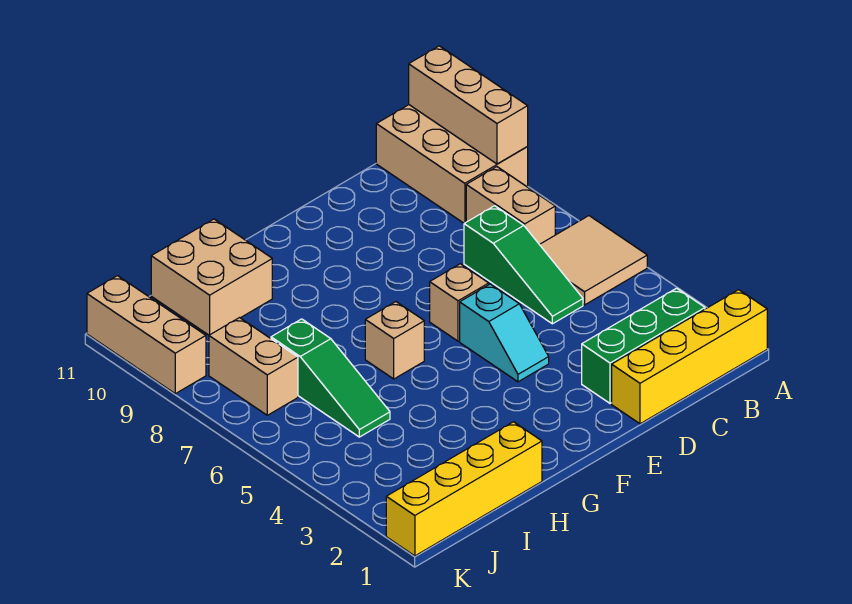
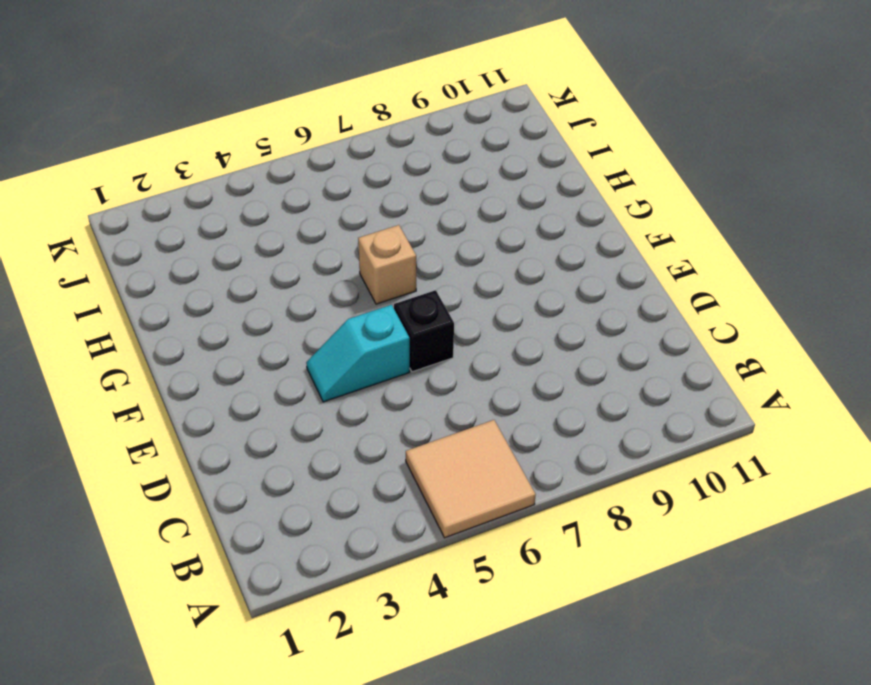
black 1x1 brick [394,290,454,372] -> tan 1x1 brick [430,264,489,341]
none -> yellow 1x4 brick [612,290,767,424]
none -> tan 2x3 brick [376,105,528,223]
none -> green 1x3 brick [582,288,705,403]

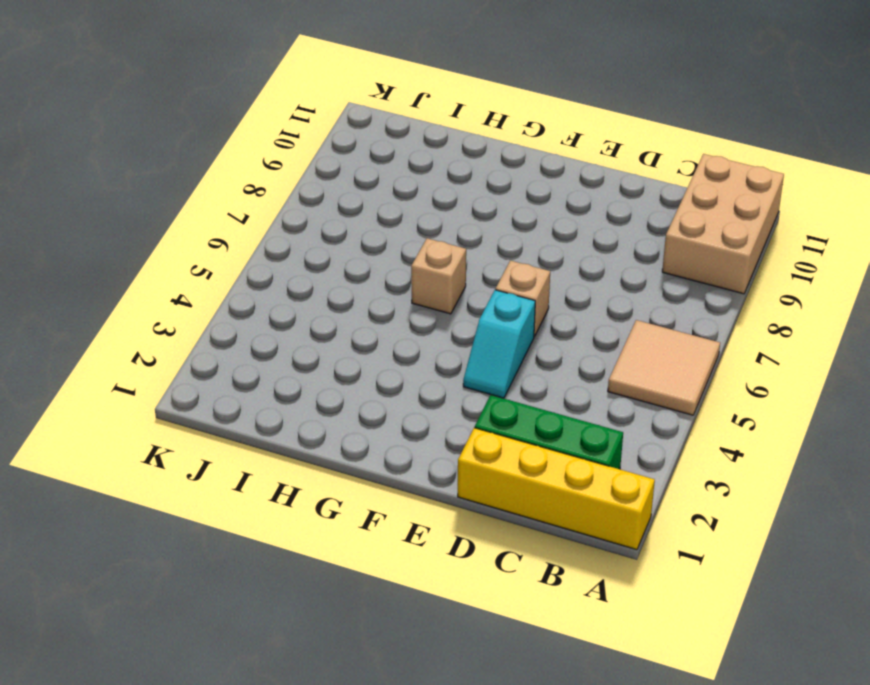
none -> tan 1x2 brick [466,167,555,244]
none -> green 1x3 slope [464,206,583,324]
none -> yellow 1x4 brick [386,422,542,556]

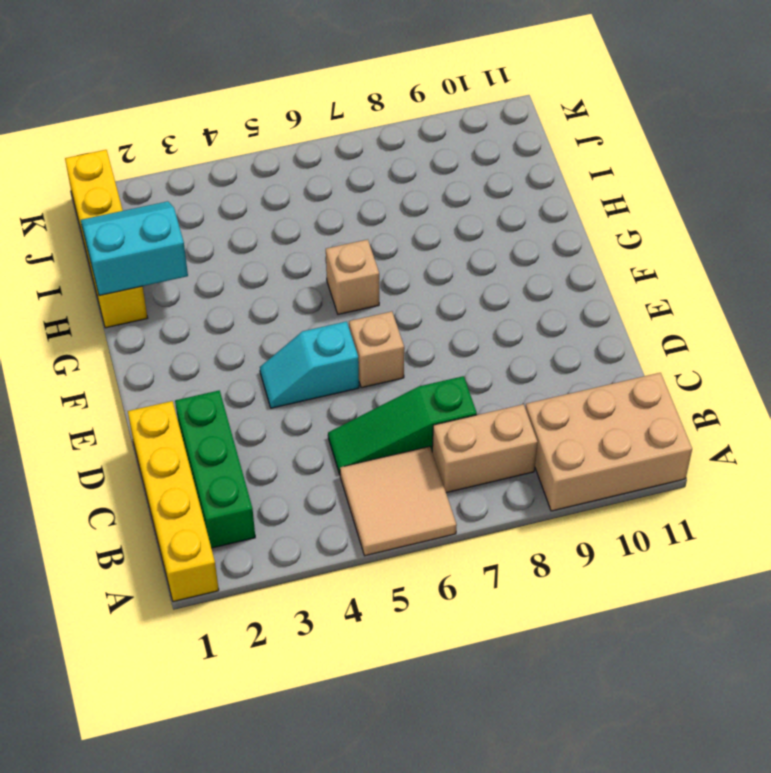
cyan 2x2 slope [81,201,188,296] -> none
none -> tan 2x2 brick [151,219,272,335]
none -> green 1x3 slope [271,319,390,437]
none -> tan 1x2 brick [209,318,298,415]

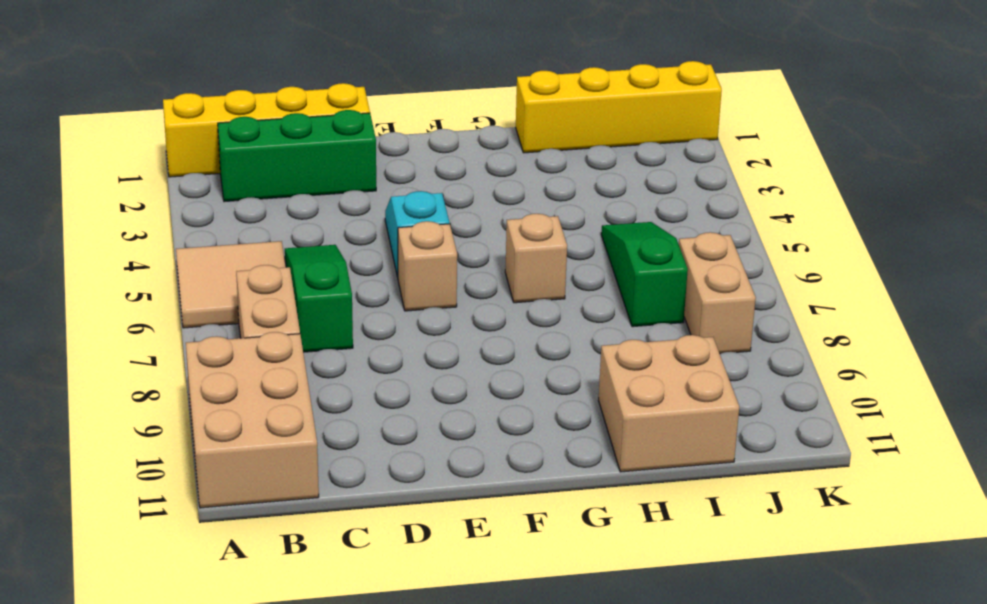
none -> tan 1x3 brick [87,276,206,394]
none -> tan 1x3 brick [409,46,528,164]

